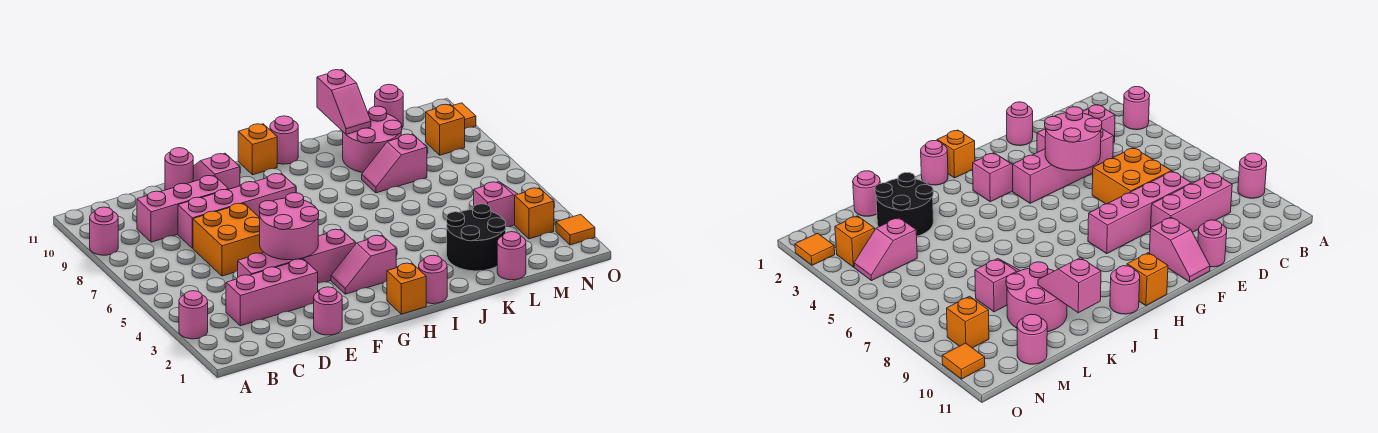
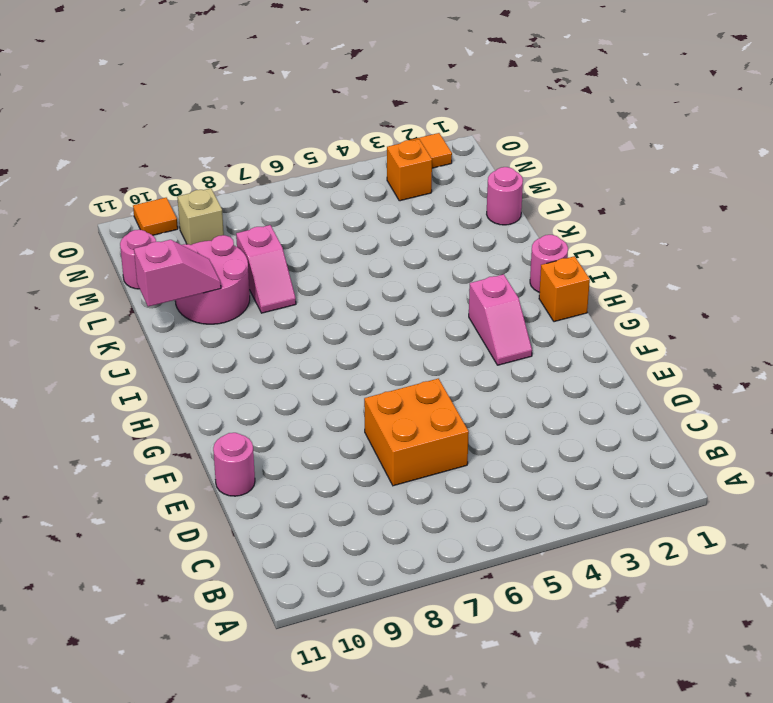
tan 1x1 brick [177,188,224,245] -> orange 1x1 brick [426,104,465,155]
none -> pink 1x1 round brick [179,291,208,339]
none -> pink 1x1 round brick [90,207,118,255]
none -> pink 1x3 brick [226,259,318,326]

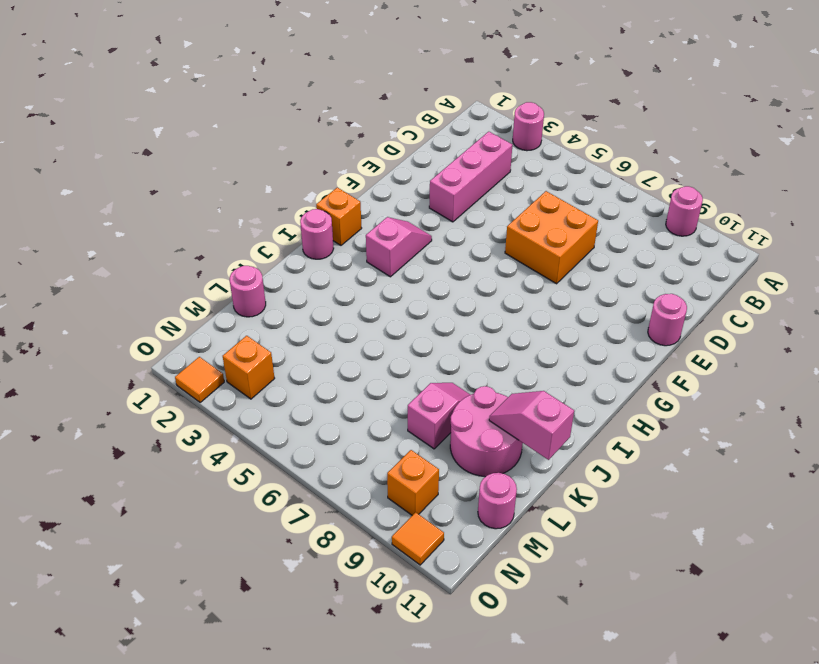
none -> pink 1x3 brick [137,175,229,242]
none -> pink 1x4 brick [238,229,355,283]
none -> pink 1x4 brick [178,174,296,248]

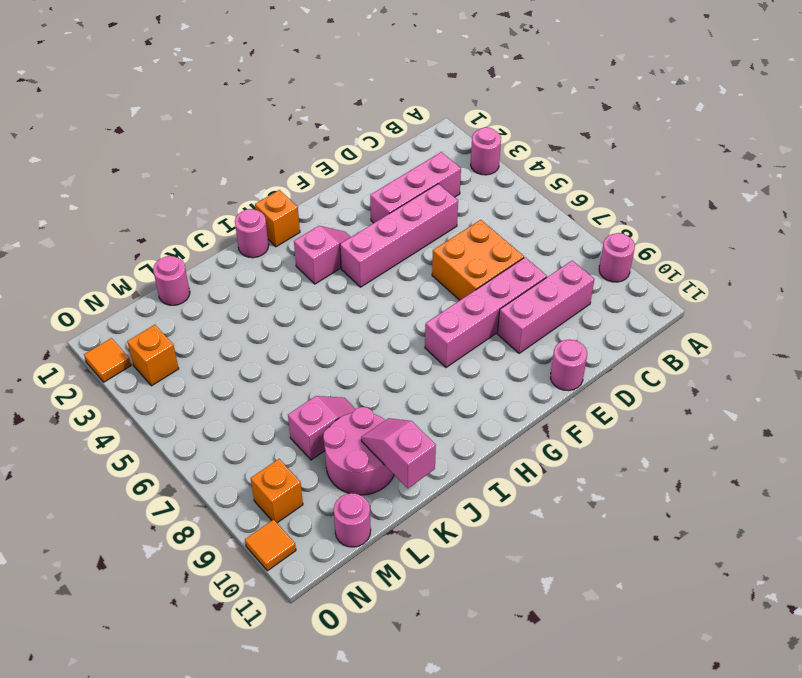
none -> pink 1x1 round brick [314,287,342,335]
none -> pink 1x2 slope [193,153,240,189]
none -> orange 1x1 brick [238,124,277,175]

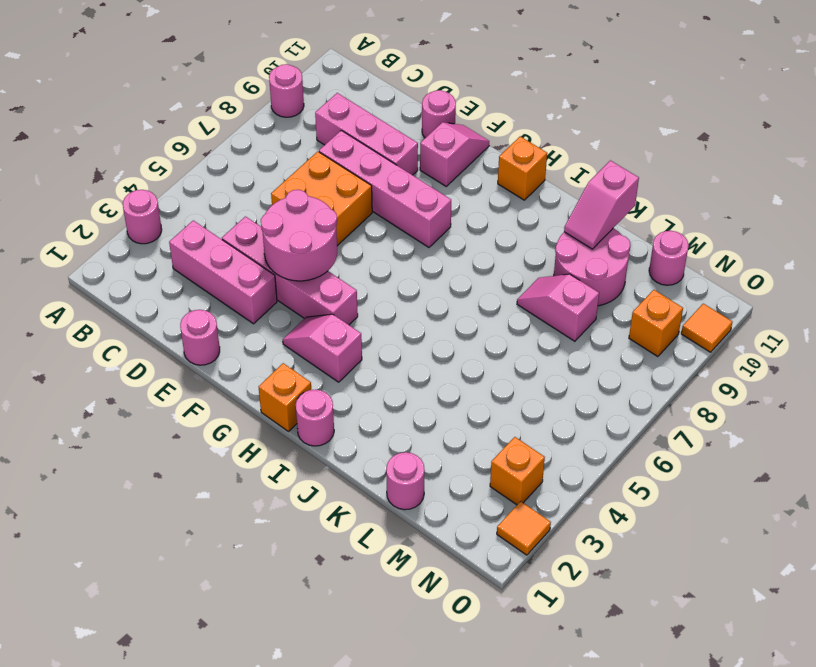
none -> pink 1x1 round brick [270,116,298,164]
none -> black 2x2 round brick [447,204,506,271]
none -> pink 1x2 slope [474,182,518,227]

